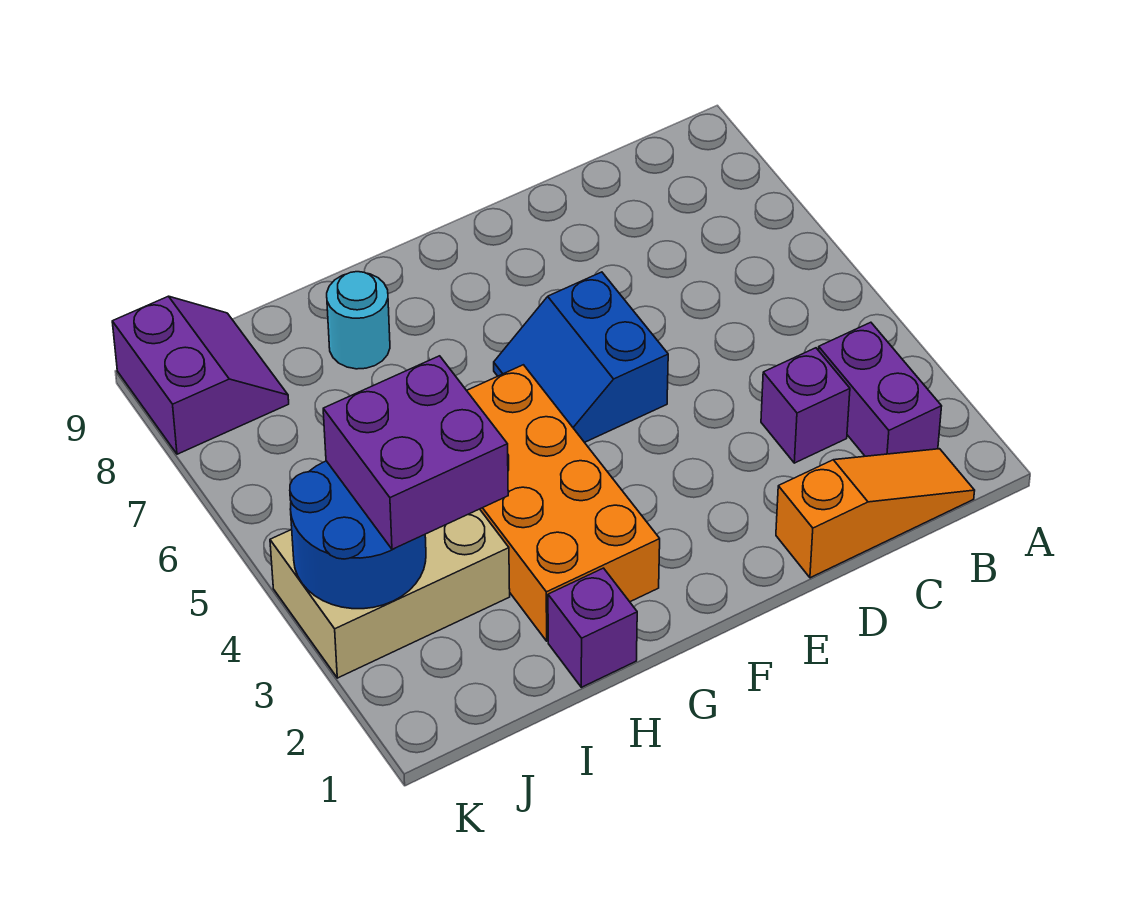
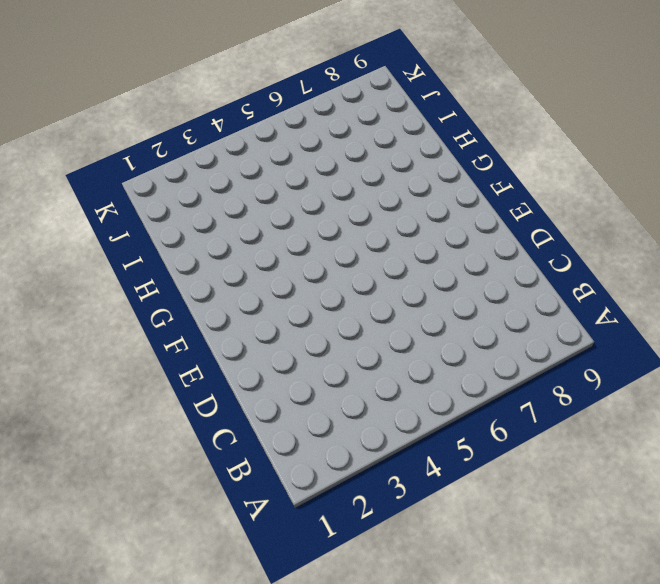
none -> orange 1x3 slope [776,449,975,578]
none -> purple 1x2 brick [818,322,942,456]

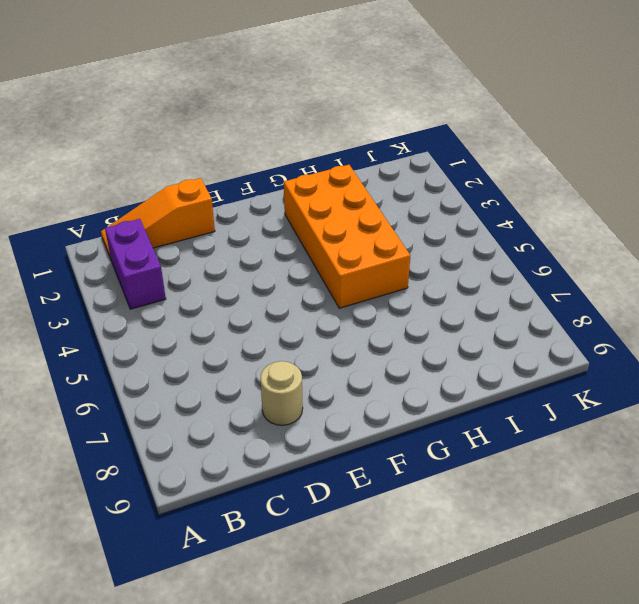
tan 1x1 round brick [260,361,303,425] -> none
none -> purple 1x1 brick [761,348,850,463]
none -> blue 2x2 slope [494,272,668,442]

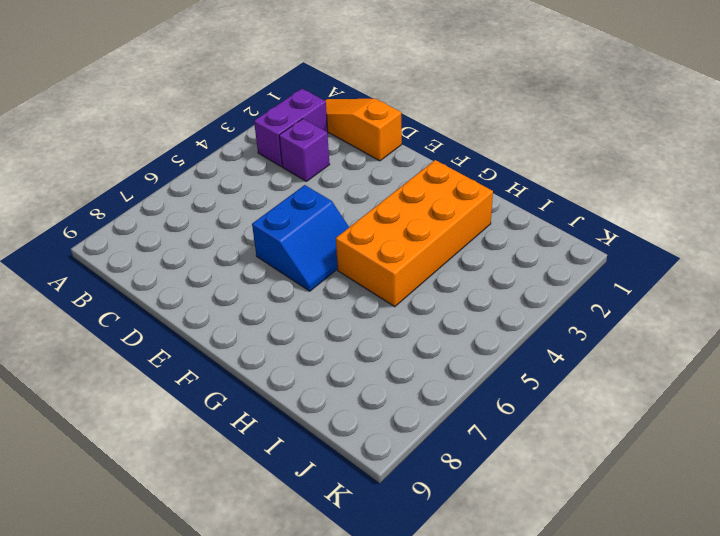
none -> purple 1x1 brick [548,568,637,687]
none -> cyan 1x1 round brick [327,272,390,369]

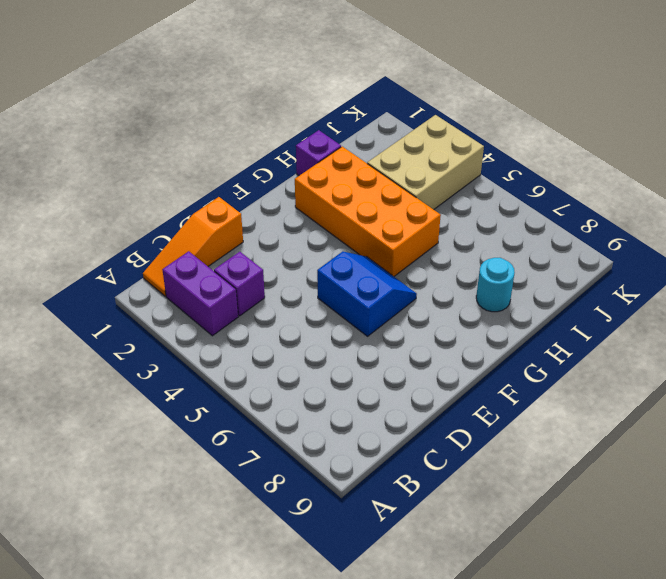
none -> purple 2x2 slope [112,296,289,454]
none -> blue 2x2 round brick [290,461,426,609]

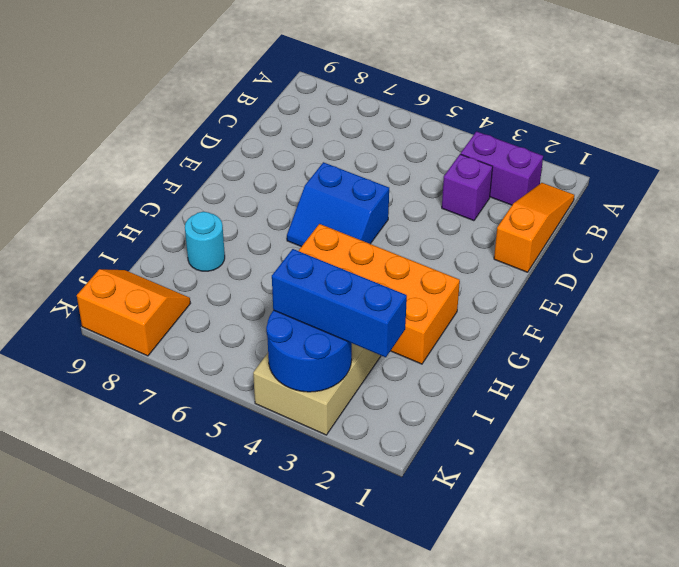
blue 1x3 brick [272,249,407,357] -> purple 2x2 brick [323,356,508,550]
orange 2x2 slope [77,269,191,356] -> purple 2x2 slope [112,296,289,454]
none -> purple 1x1 brick [548,568,637,687]

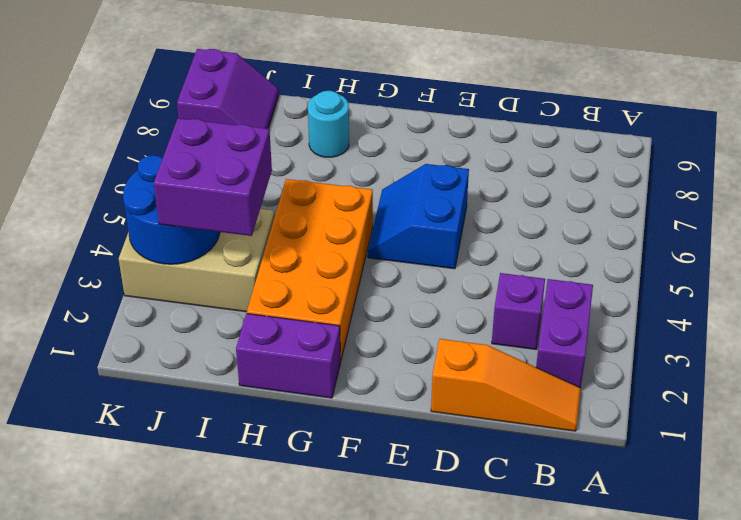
purple 1x2 brick [236,314,341,398] -> purple 1x1 brick [548,568,637,687]

